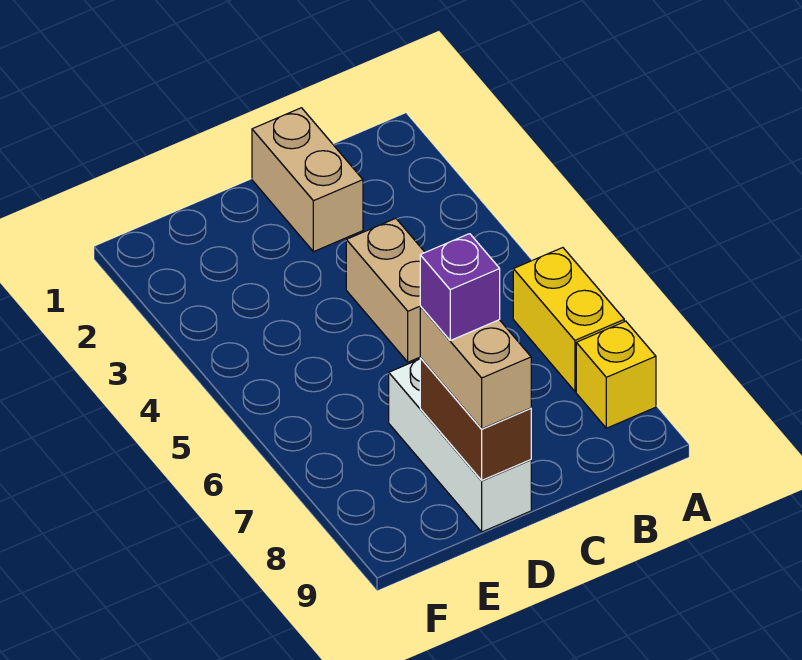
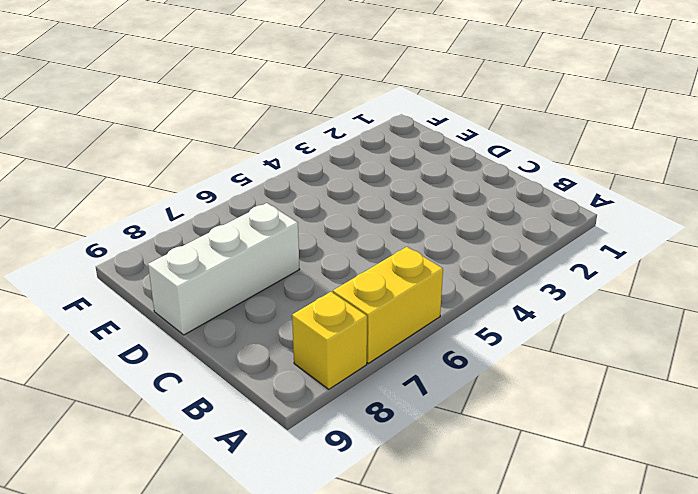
none -> tan 1x2 brick [252,108,363,252]
none -> tan 1x2 brick [346,218,425,362]

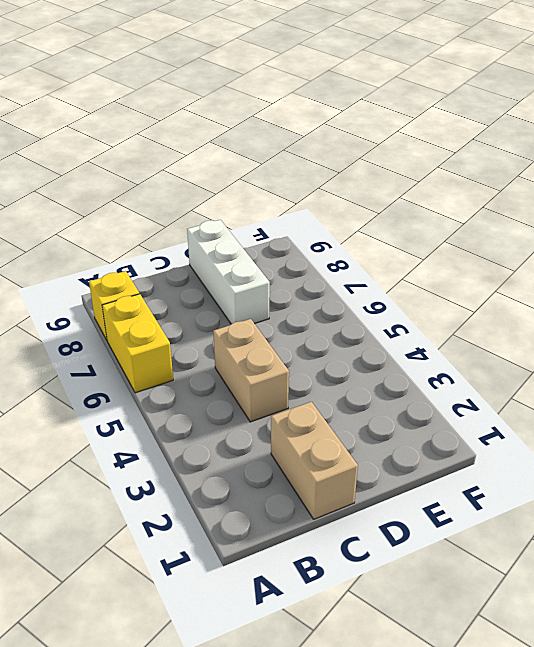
none -> brown 1x2 brick [420,358,531,480]
none -> tan 1x2 brick [420,306,531,429]

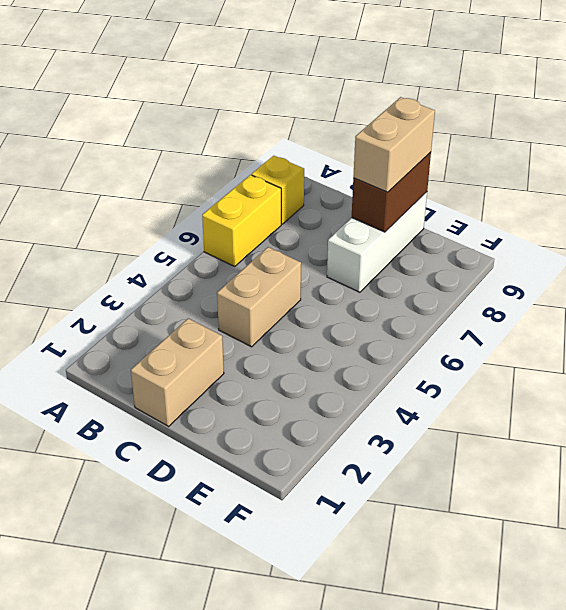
none -> purple 1x1 brick [420,234,500,340]

